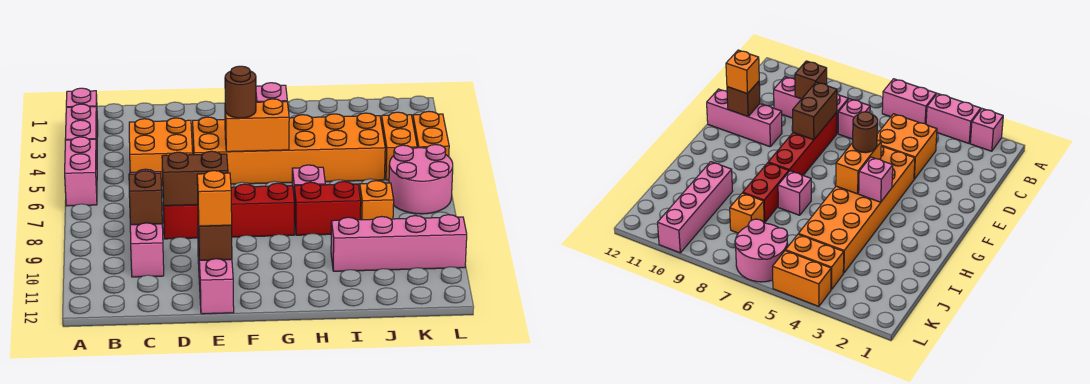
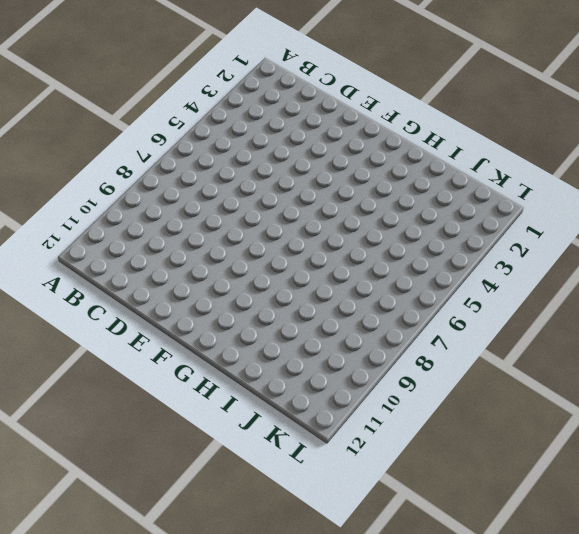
none -> pink 1x1 brick [66,88,98,136]
none -> pink 1x2 brick [65,104,97,153]
none -> pink 1x2 brick [65,137,97,206]

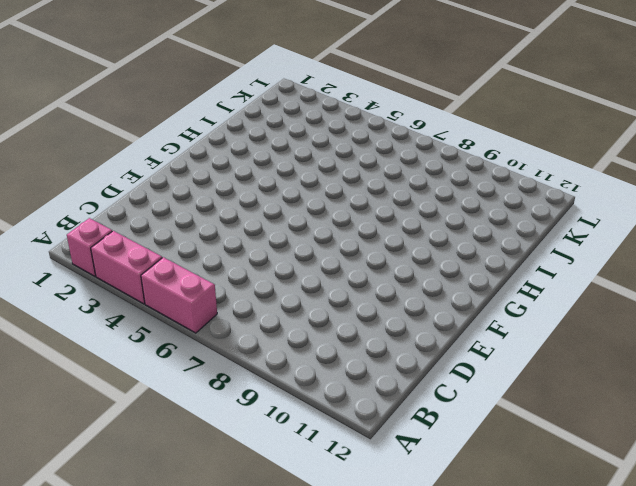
none -> orange 2x2 brick [129,118,193,186]
none -> pink 1x1 brick [838,99,870,139]
none -> pink 1x3 brick [130,223,164,277]

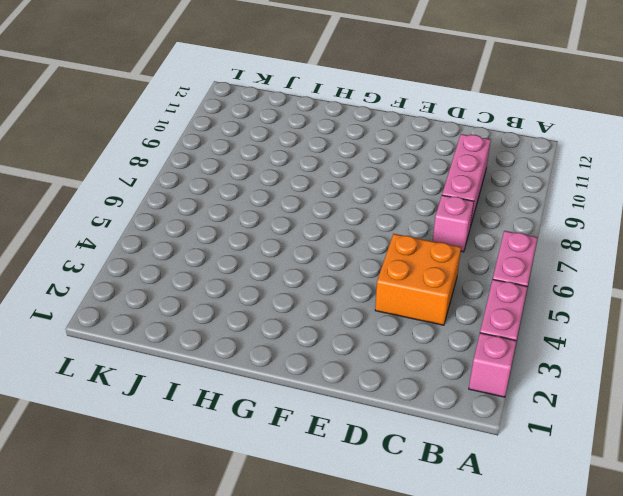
none -> red 1x4 brick [163,183,294,239]
none -> orange 2x6 brick [193,113,385,184]
none -> pink 1x3 brick [198,243,234,314]

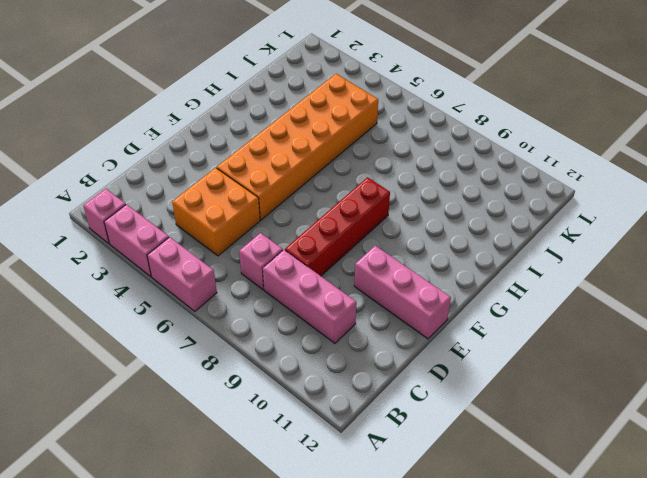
none -> pink 1x1 brick [292,165,325,193]
none -> red 1x2 brick [294,182,361,235]
none -> pink 1x4 brick [331,215,467,271]

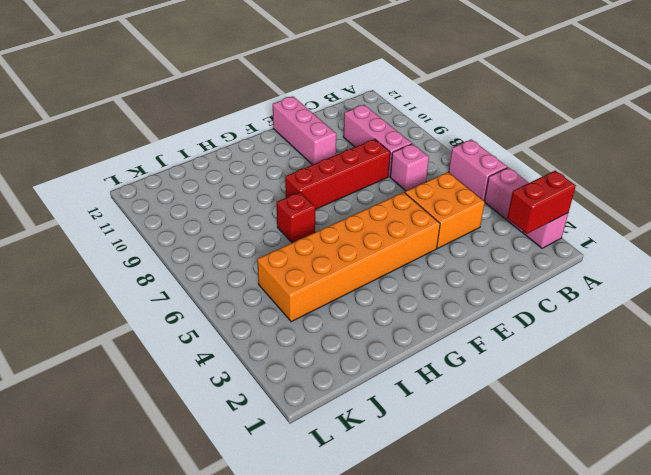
red 1x2 brick [507,171,576,234] -> red 1x2 brick moved to [294,182,361,235]
red 1x1 brick [277,192,315,243] -> pink 1x1 brick [292,165,325,193]
none -> pink 1x4 brick [331,215,467,271]
none -> orange 1x1 brick [360,181,394,220]
none -> orange 1x2 brick [381,112,417,180]

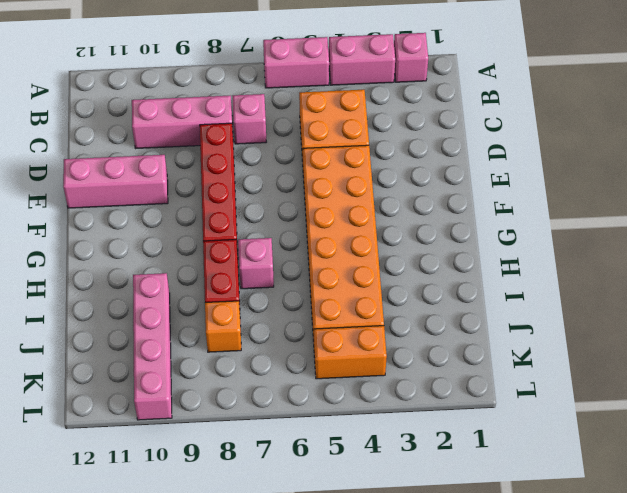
none -> pink 2x2 round brick [389,145,453,214]
none -> orange 1x2 brick [413,111,449,157]
none -> brown 1x1 brick [129,171,162,225]

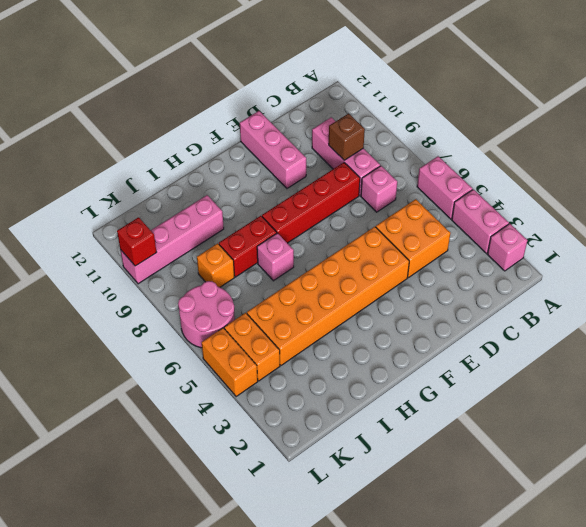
red 1x1 brick [117,217,157,266] -> none
none -> brown 1x2 brick [162,151,228,206]
none -> brown 1x1 brick [198,220,232,260]
none -> orange 1x2 brick [225,99,289,152]

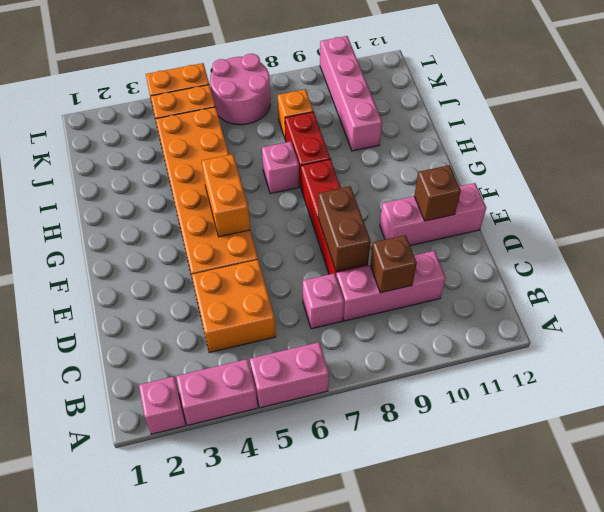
none -> pink 1x1 brick [256,83,287,102]
none -> orange 1x1 brick [197,171,232,226]
none -> brown 1x1 round brick [225,66,256,118]

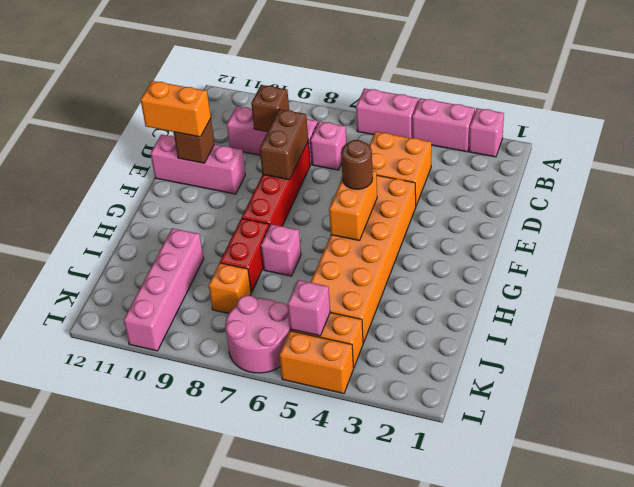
orange 1x2 brick [141,81,211,137] -> orange 1x1 brick [197,171,232,226]
pink 1x1 brick [288,280,330,336] -> pink 1x1 brick moved to [256,83,287,102]

